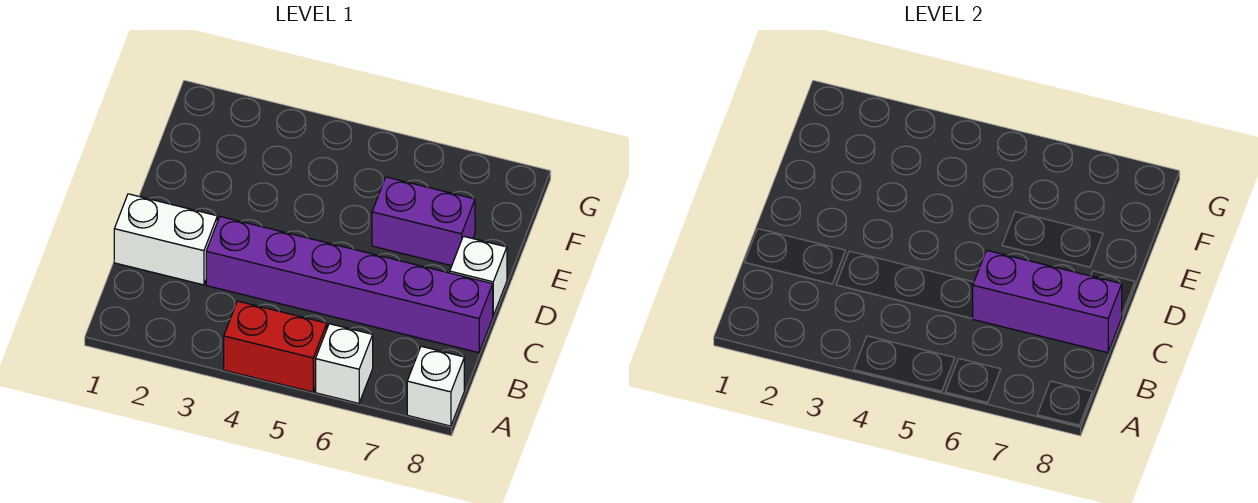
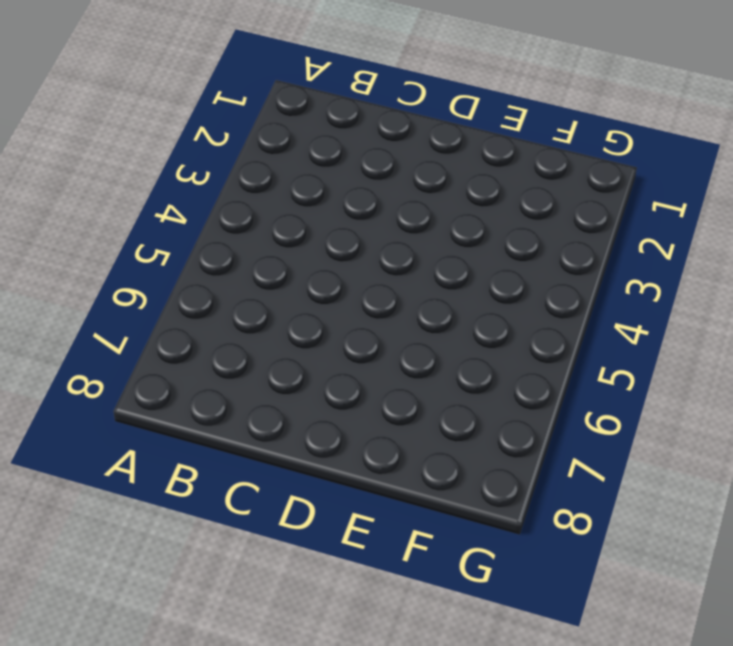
none -> red 1x2 brick [224,301,327,392]
none -> white 1x1 brick [316,324,373,403]

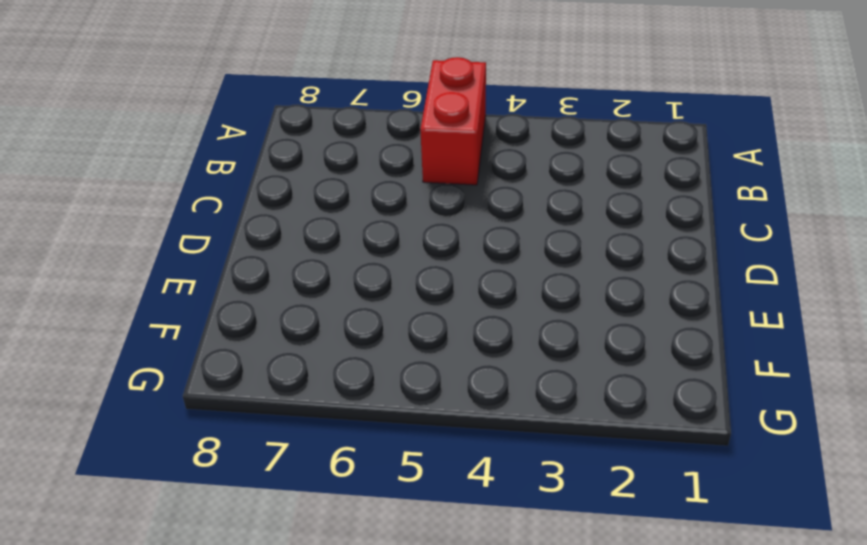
red 1x2 brick [420,57,486,185] -> red 1x2 brick turned to [224,301,327,392]
none -> white 1x1 brick [316,324,373,403]
none -> white 1x1 brick [407,346,464,426]

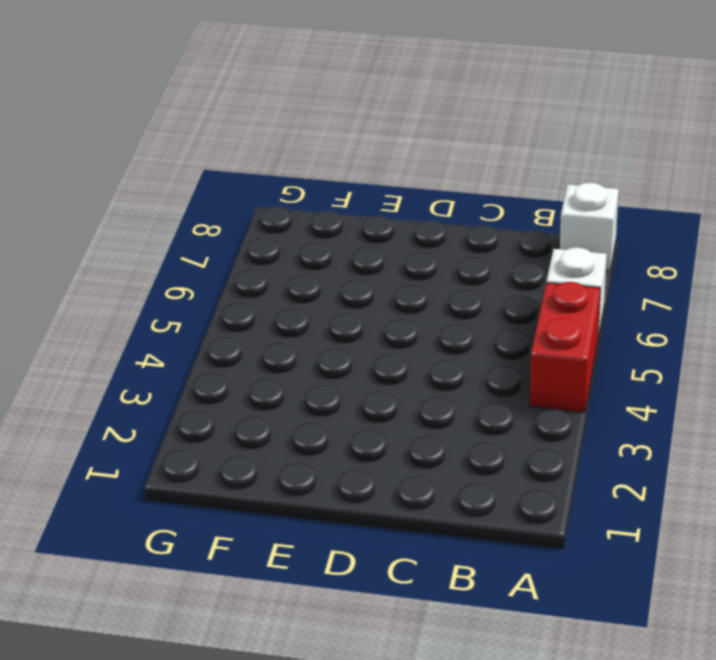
none -> white 1x2 brick [114,194,217,285]
none -> purple 1x6 brick [206,217,493,353]

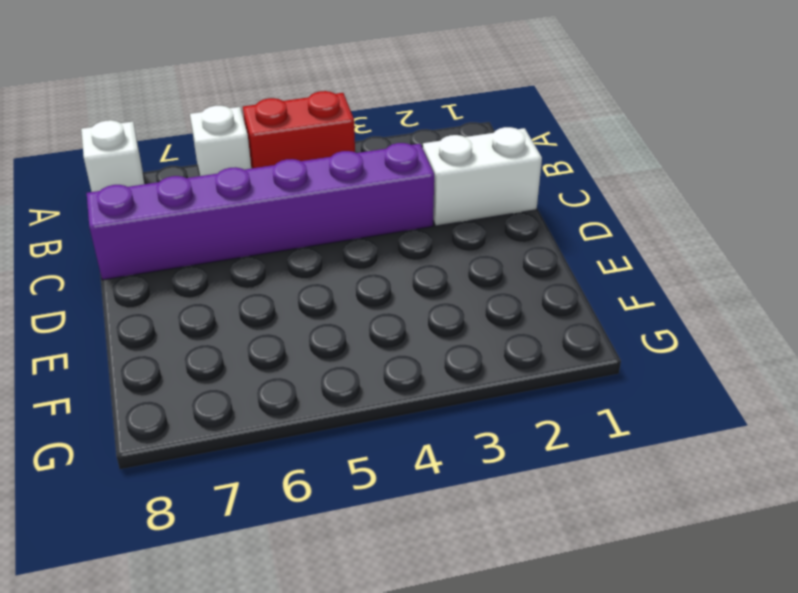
none -> white 1x1 brick [450,236,507,316]
none -> purple 1x2 brick [372,177,475,266]

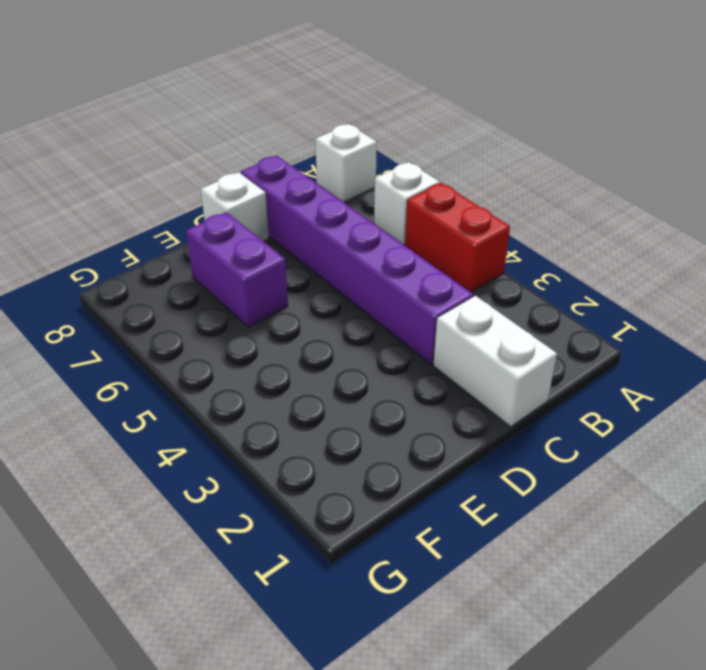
none -> purple 1x3 brick [972,250,1122,353]

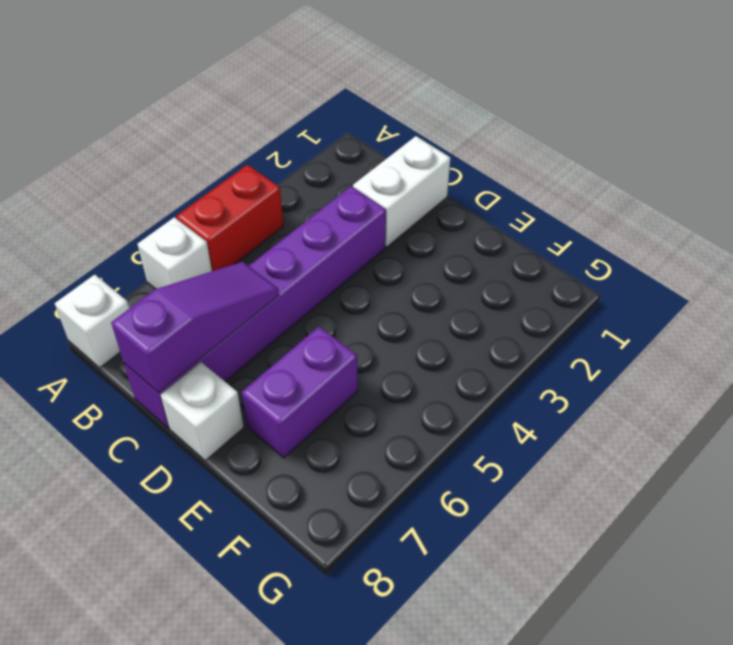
purple 1x3 slope [111,262,279,393] -> purple 1x3 brick [972,250,1122,353]

